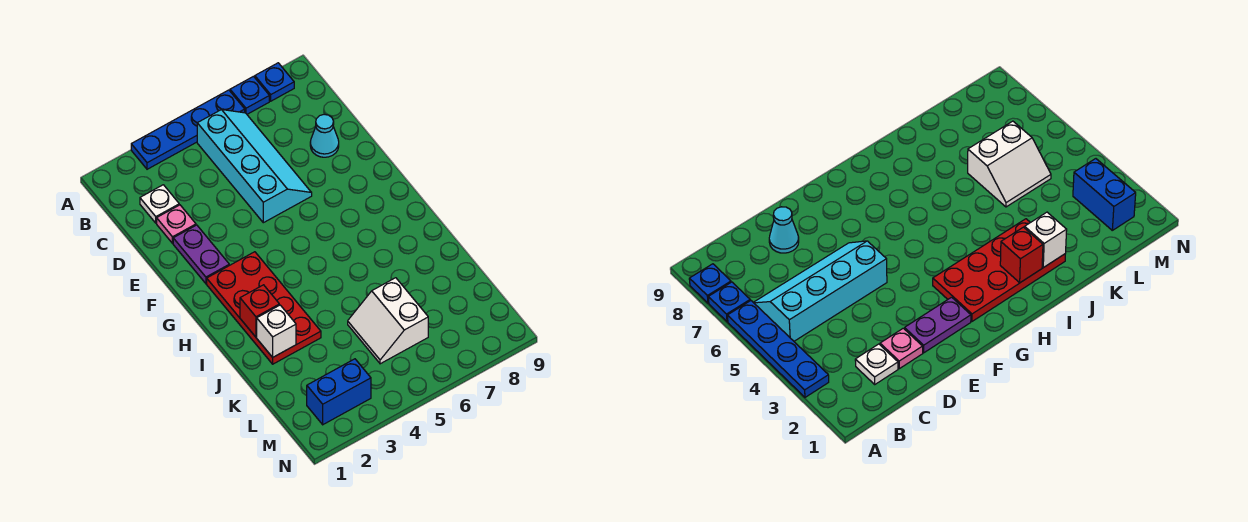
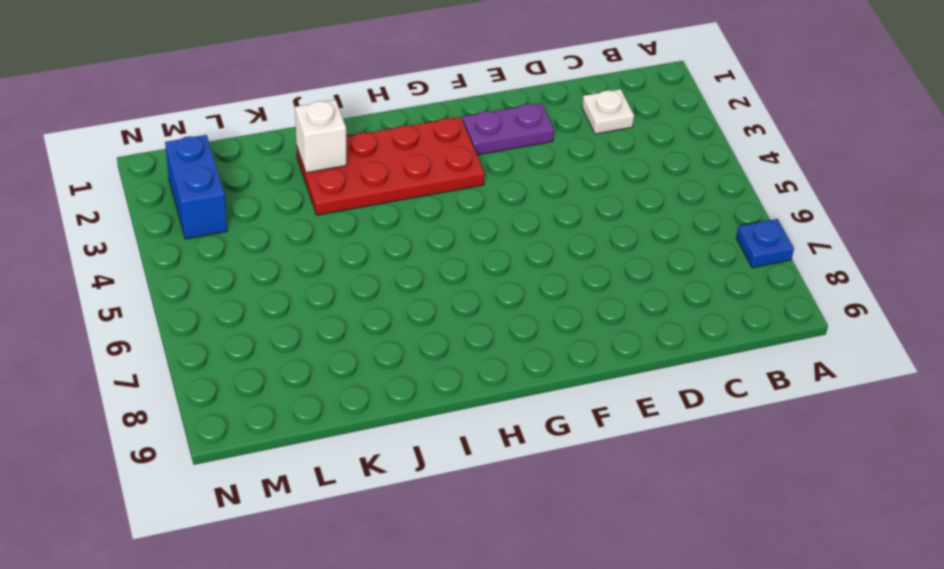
none -> blue 1x4 plate [131,90,245,169]
none -> blue 1x1 plate [255,63,294,101]
none -> cyan 2x4 slope [197,110,312,223]

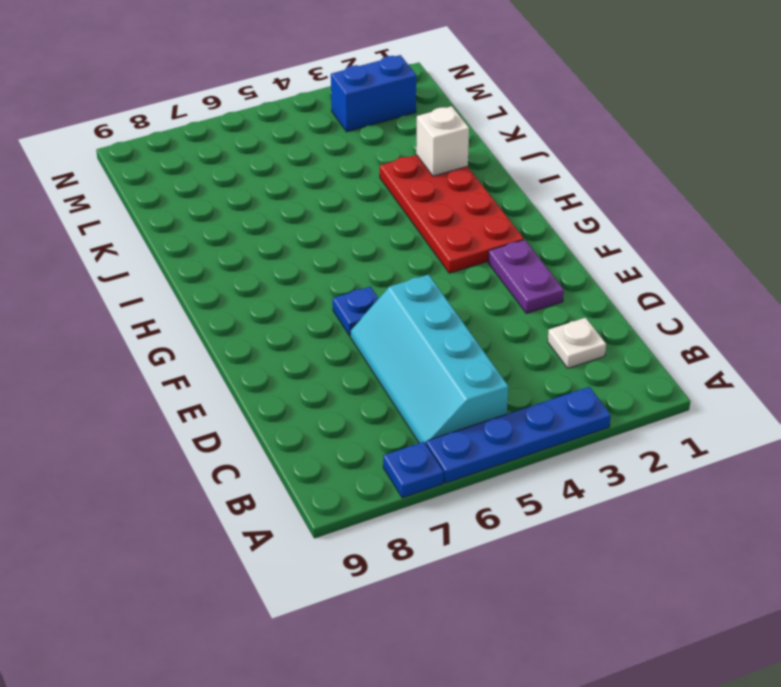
blue 1x1 plate [333,287,379,336] -> blue 1x1 plate moved to [255,63,294,101]
none -> pink 1x1 plate [157,205,196,243]
none -> cyan 1x1 cone [310,114,339,157]
none -> white 2x2 slope [348,278,428,364]

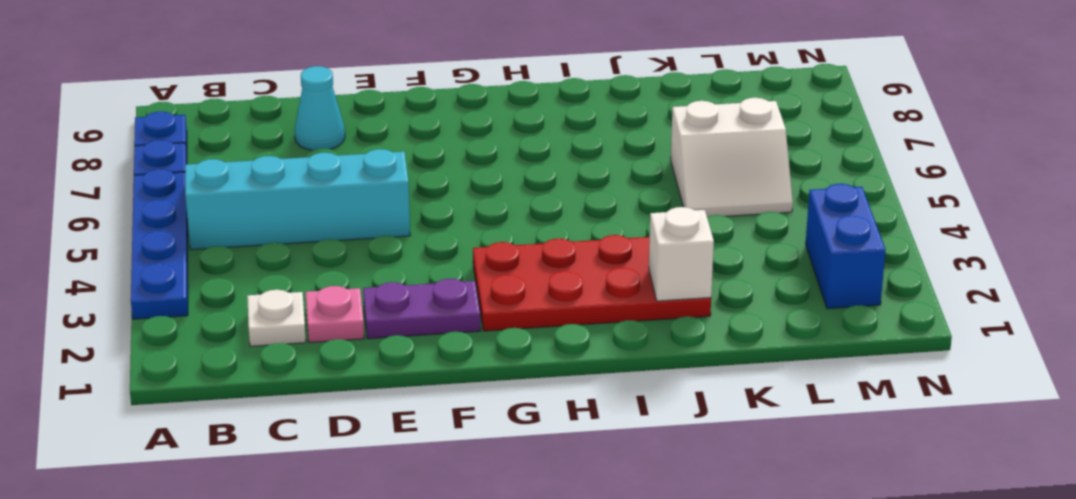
none -> red 1x1 brick [240,285,279,337]

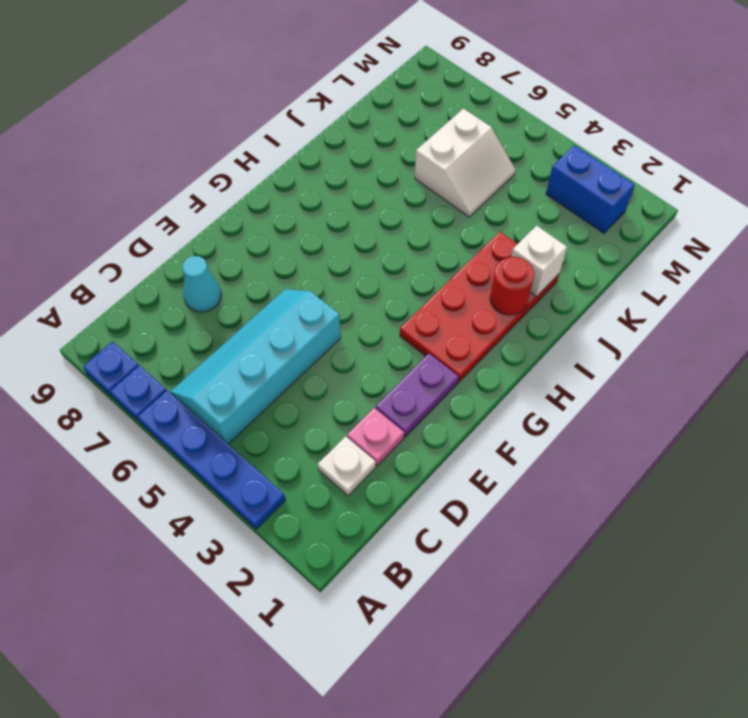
red 1x1 round brick [490,257,534,315] -> red 1x1 brick [240,285,279,337]

